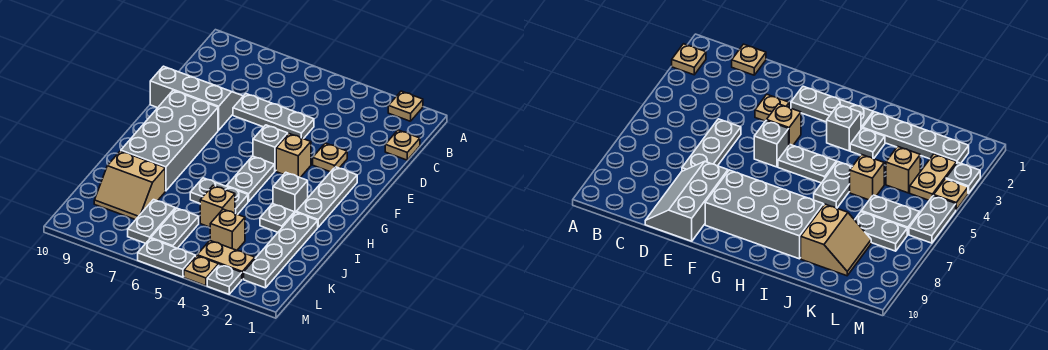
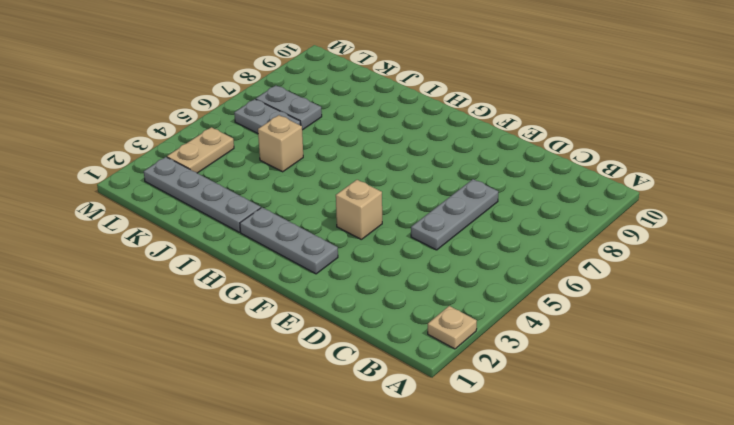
none -> tan 1x1 plate [385,130,420,160]
none -> grey 2x3 slope [150,66,243,130]
none -> tan 1x1 plate [313,143,347,172]

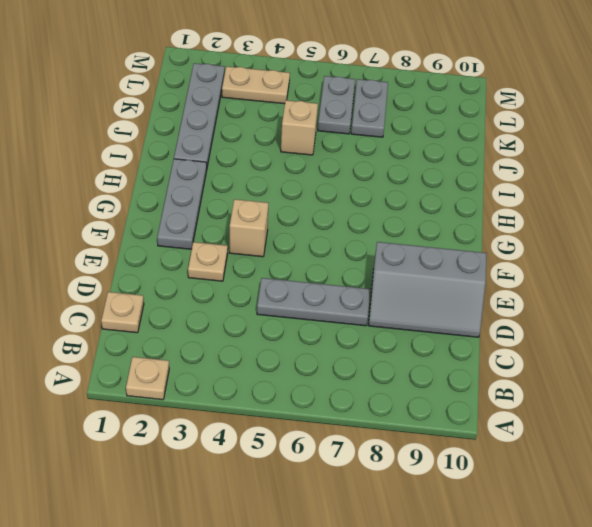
none -> grey 1x1 brick [253,125,288,171]
none -> grey 2x4 brick [121,91,218,191]
none -> grey 1x2 plate [227,156,275,201]

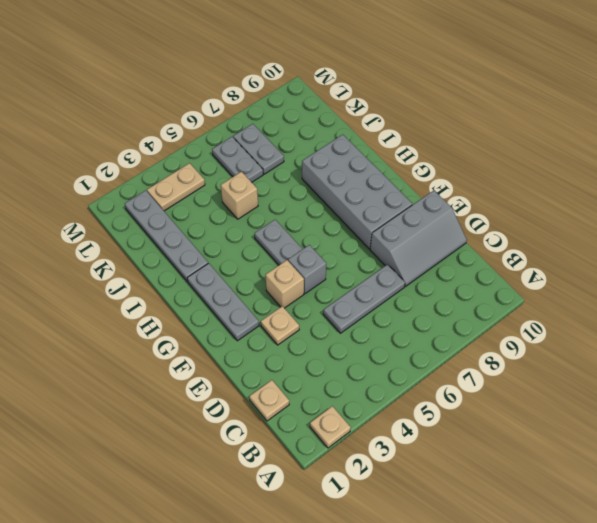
none -> grey 1x1 brick [273,172,308,212]
none -> grey 1x1 plate [260,204,295,232]
none -> grey 1x2 plate [190,178,248,215]

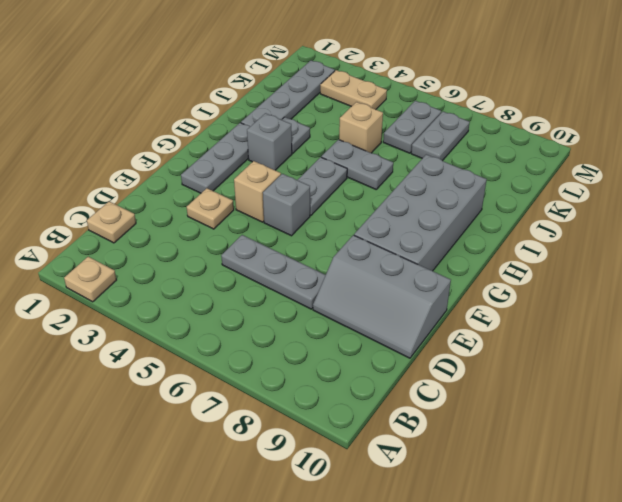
none -> tan 2x2 slope [94,151,165,220]
none -> tan 1x1 brick [210,209,245,250]
none -> grey 1x1 plate [207,264,242,294]

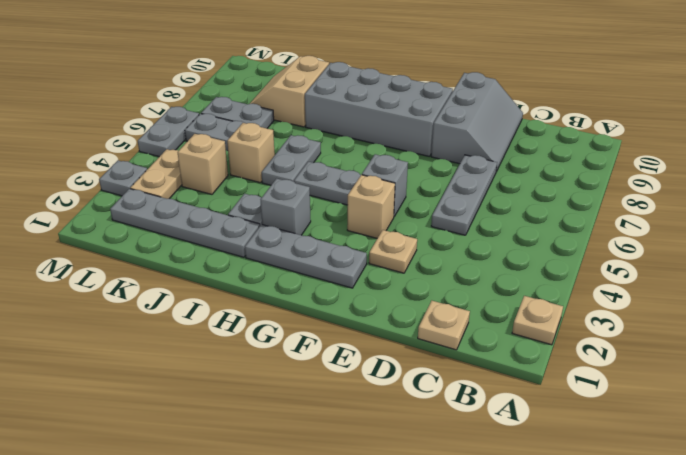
none -> tan 1x1 plate [184,256,219,286]

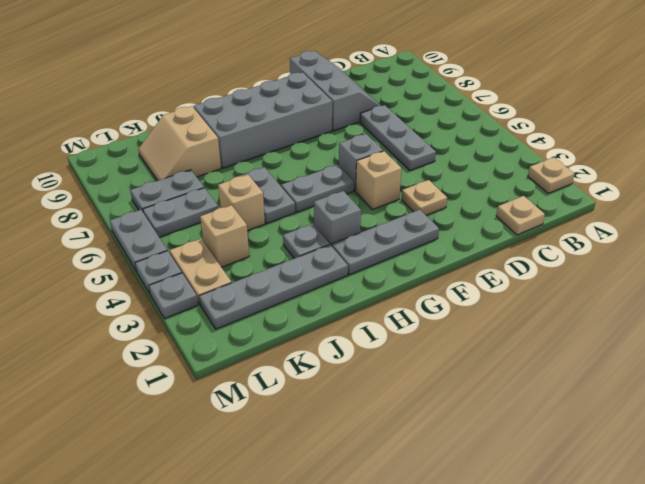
grey 1x1 plate [135,251,182,293] -> tan 1x1 plate [184,256,219,286]

